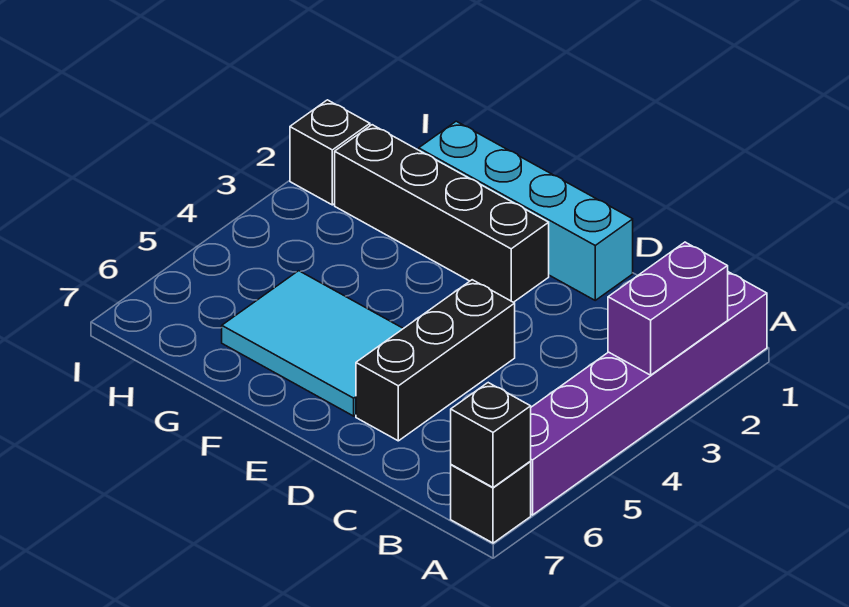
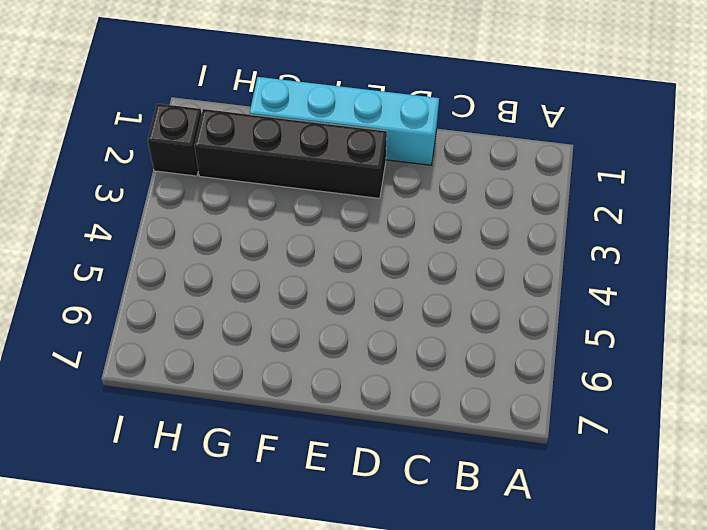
none -> purple 1x6 brick [530,272,767,515]
none -> black 1x1 brick [451,462,531,543]

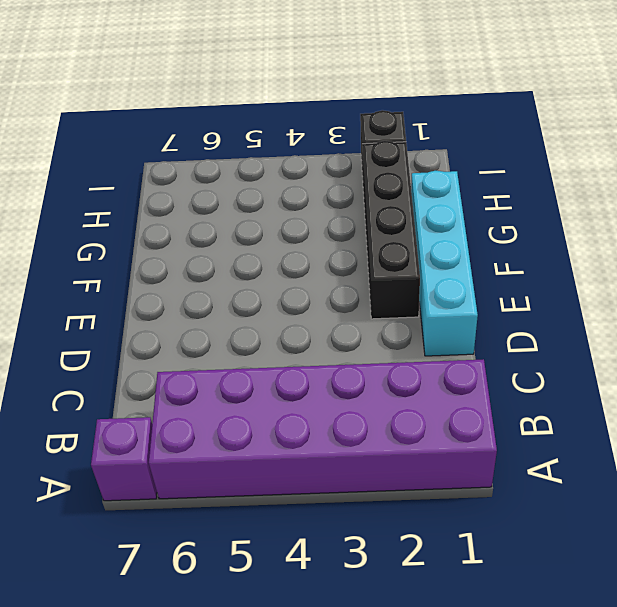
purple 2x6 brick [149,359,497,499] -> purple 1x6 brick [530,272,767,515]
purple 1x1 brick [91,417,157,501] -> black 1x1 brick [451,462,531,543]
none -> black 1x3 brick [356,280,515,441]
none -> cyan 2x3 tile [222,271,403,416]

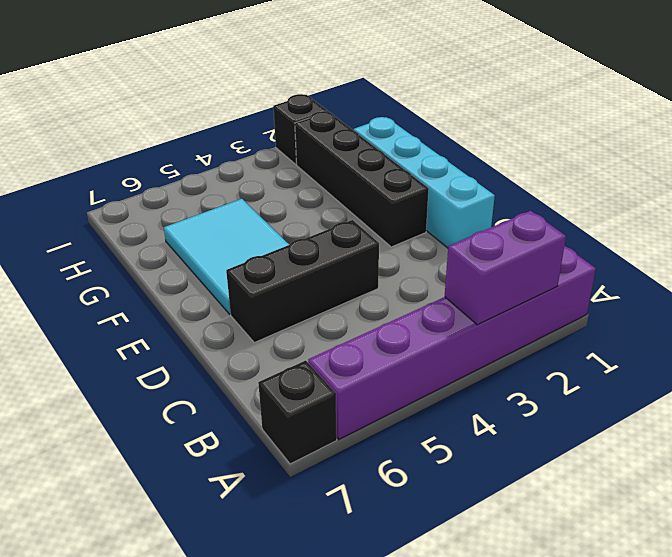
none -> black 1x1 brick [451,383,531,487]

